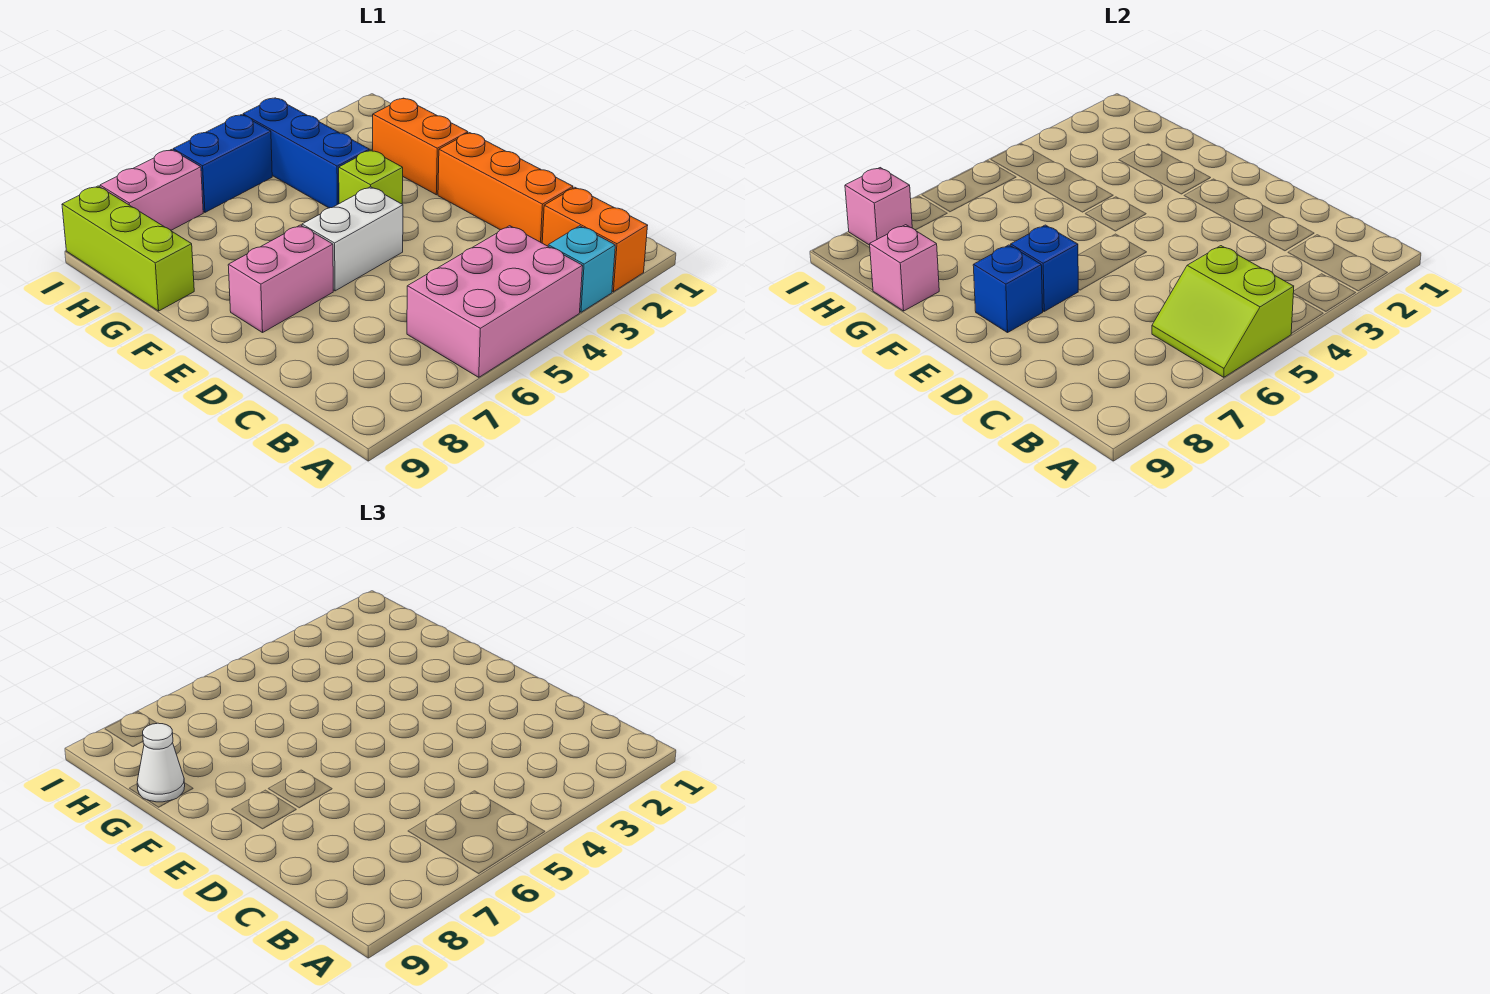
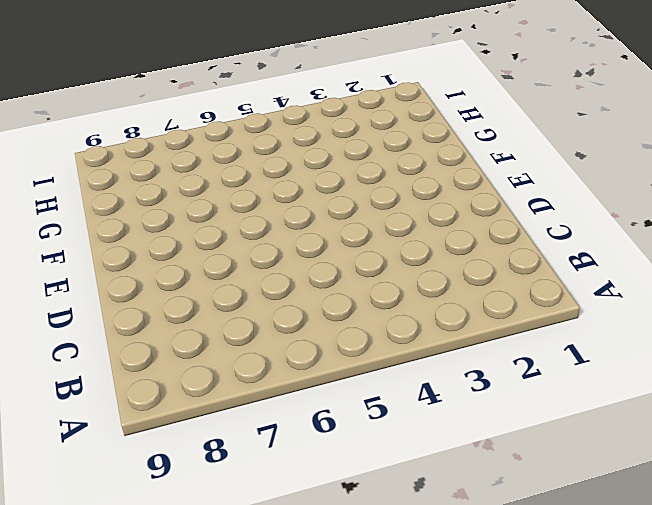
none -> orange 1x2 brick [542,187,648,292]
none -> cyan 1x1 brick [548,226,615,312]
none -> pink 2x3 brick [407,226,583,377]

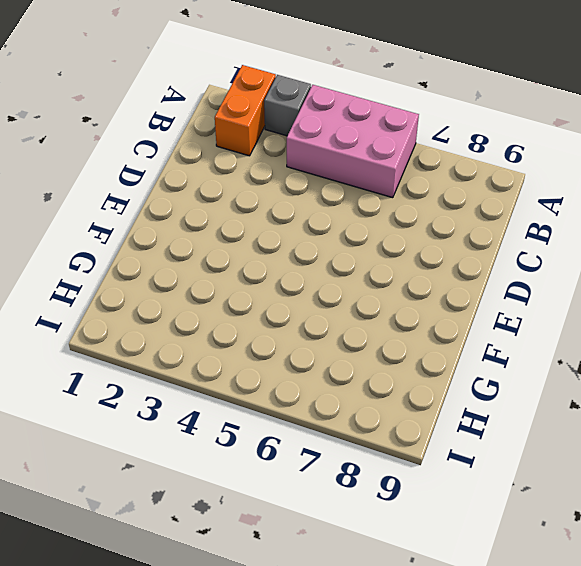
grey 1x1 brick [264,75,311,136] -> cyan 1x1 brick [548,226,615,312]
none -> orange 1x3 brick [438,133,573,243]
none -> white 1x2 brick [302,187,403,291]
none -> pink 1x2 brick [228,225,333,333]

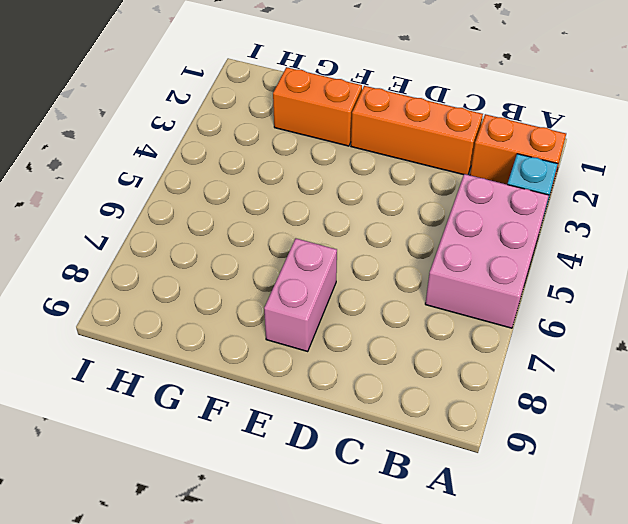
none -> white 1x2 brick [302,187,403,291]
none -> lime 1x1 brick [339,150,403,204]
none -> blue 1x3 brick [243,98,369,208]

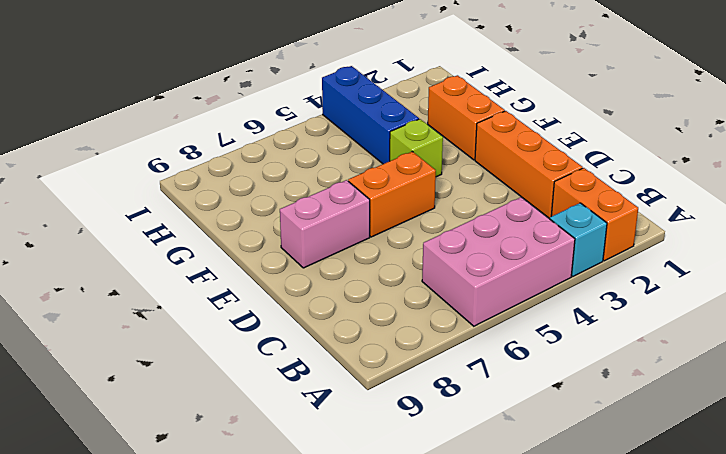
orange 1x2 brick [348,151,436,237] -> white 1x2 brick [302,187,403,291]
none -> lime 1x3 brick [62,186,194,311]
none -> blue 1x2 brick [173,115,272,212]
none -> pink 1x2 brick [100,150,203,230]

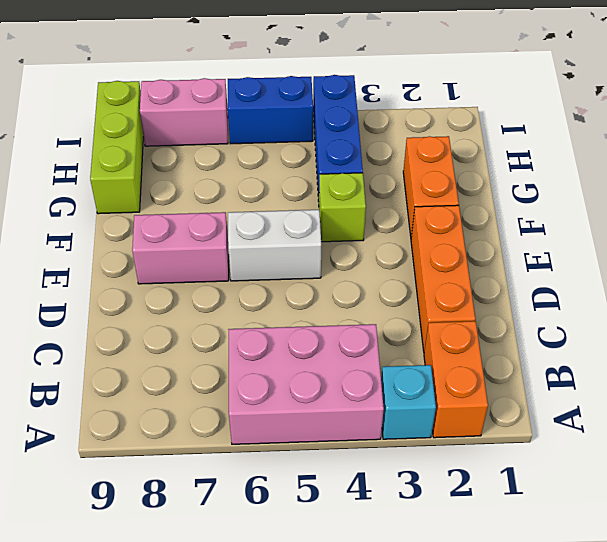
none -> lime 2x2 slope [1152,246,1294,377]
none -> blue 1x1 brick [1011,225,1078,311]
none -> blue 1x1 brick [973,245,1043,333]

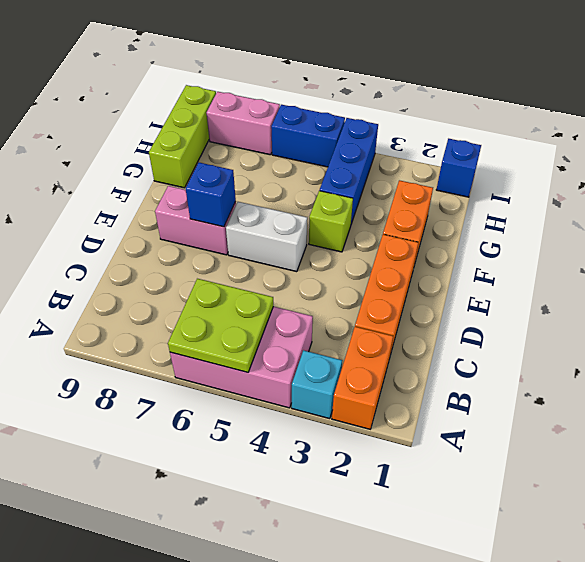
lime 2x2 plate [168,279,273,372] -> lime 2x2 slope [1152,246,1294,377]
blue 1x1 brick [436,139,481,197] -> blue 1x1 brick moved to [973,245,1043,333]
none -> pink 1x1 brick [870,225,939,311]
none -> pink 1x1 brick [845,168,912,245]
none -> white 1x1 cone [137,723,185,802]

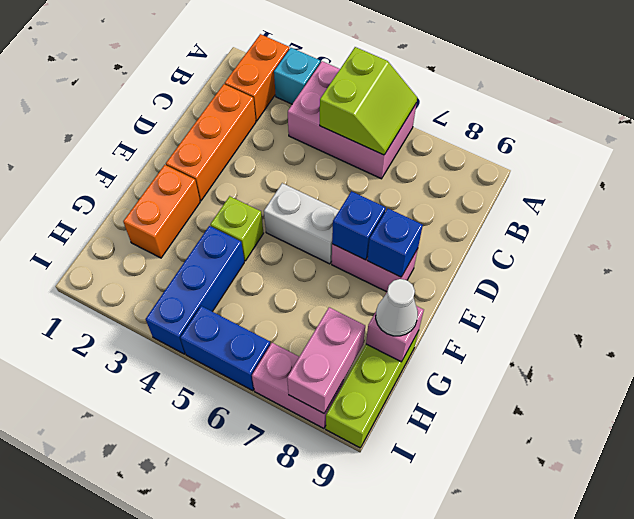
pink 1x2 brick [287,307,365,413] -> pink 1x1 brick [845,168,912,245]

